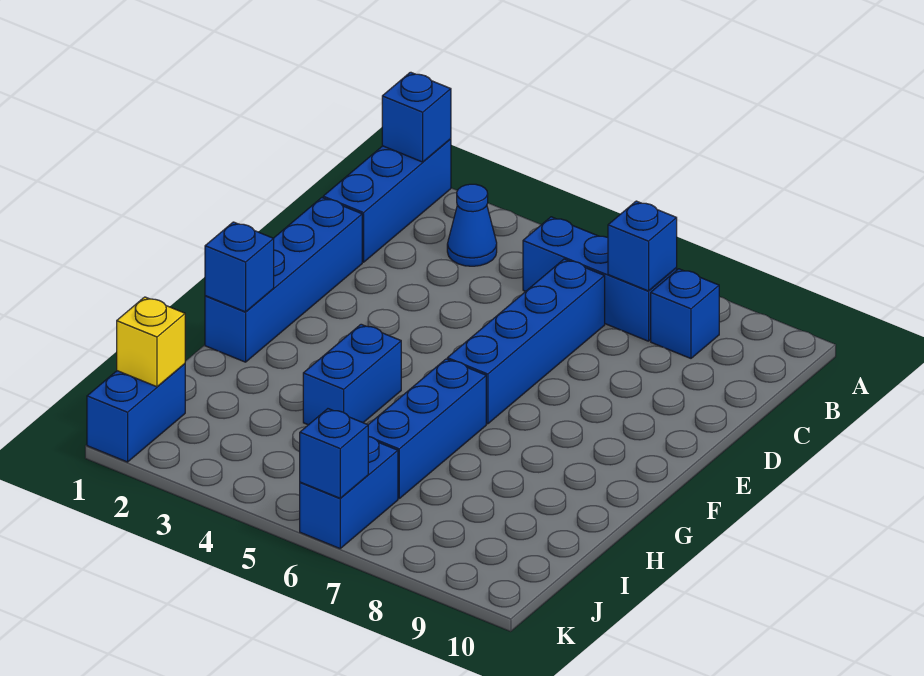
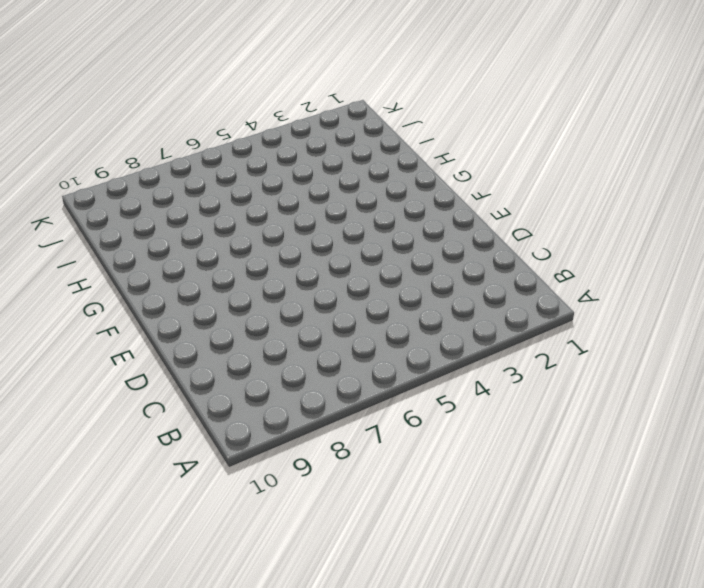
none -> blue 1x3 brick [323,139,451,262]
none -> blue 1x1 cone [447,184,497,266]
none -> blue 1x3 brick [523,217,677,341]

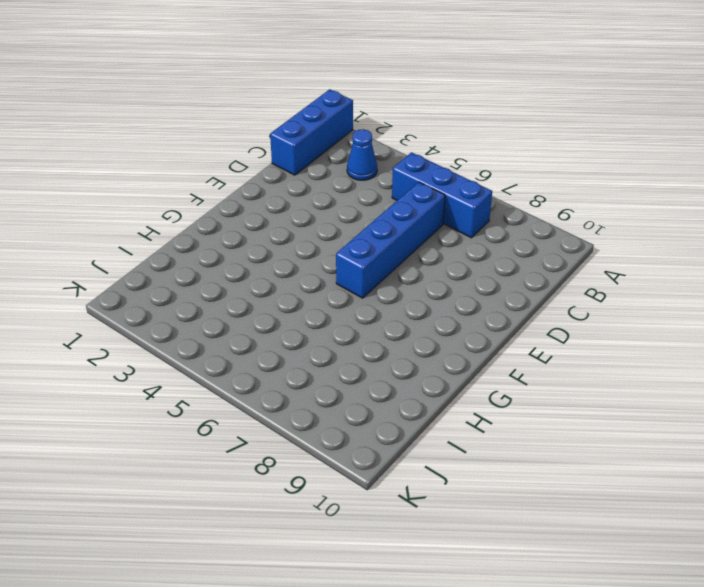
none -> blue 1x1 brick [651,269,719,358]
none -> blue 1x4 brick [205,198,362,362]
none -> blue 1x2 brick [303,324,401,425]

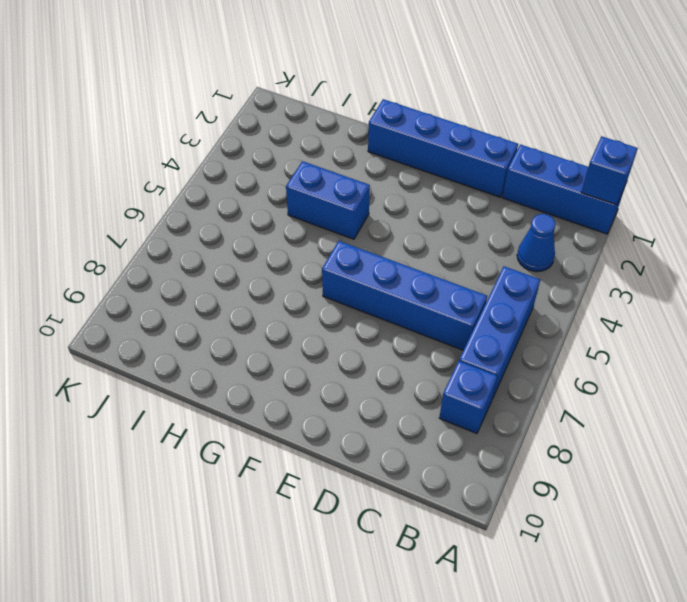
none -> blue 1x3 brick [368,359,486,499]
none -> blue 1x2 brick [87,364,185,462]
none -> blue 1x2 brick [300,436,398,548]

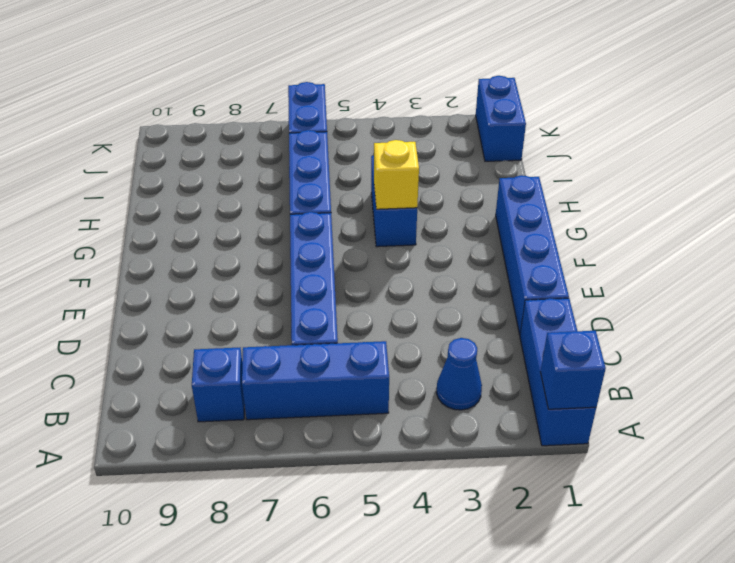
yellow 1x1 brick [374,140,419,209] -> yellow 1x1 brick moved to [117,297,185,387]
none -> blue 1x1 brick [608,201,677,291]
none -> blue 1x1 brick [205,222,274,312]
none -> blue 1x1 brick [300,409,368,498]

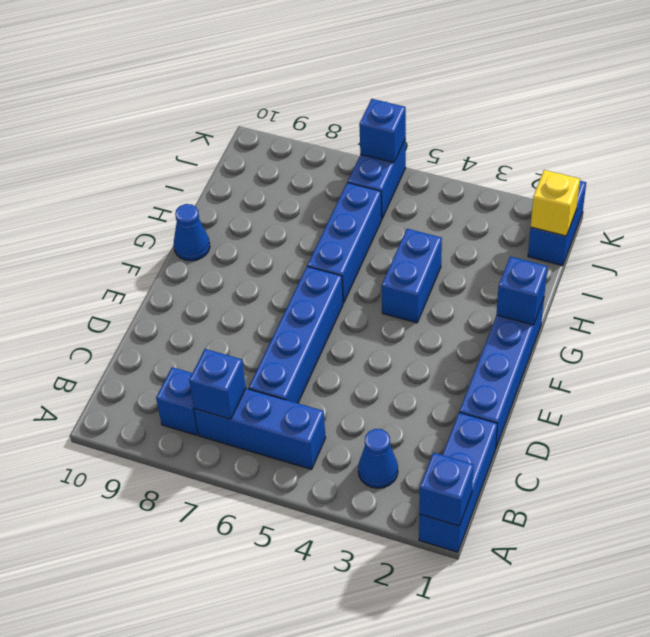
blue 1x1 cone [174,204,210,261] -> none

